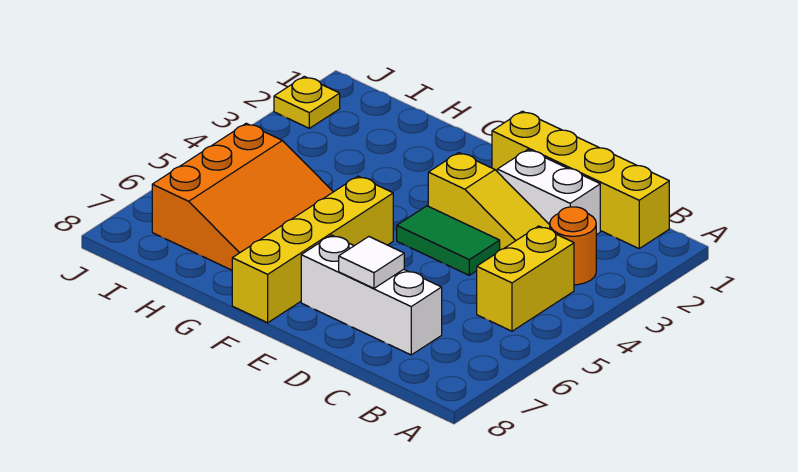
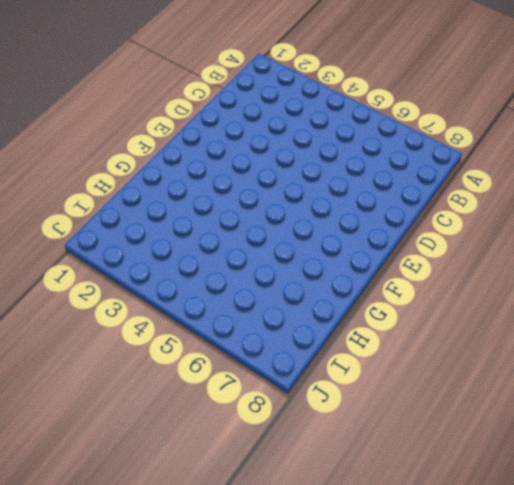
none -> yellow 1x4 brick [492,111,669,249]
none -> orange 1x1 round brick [550,207,596,285]

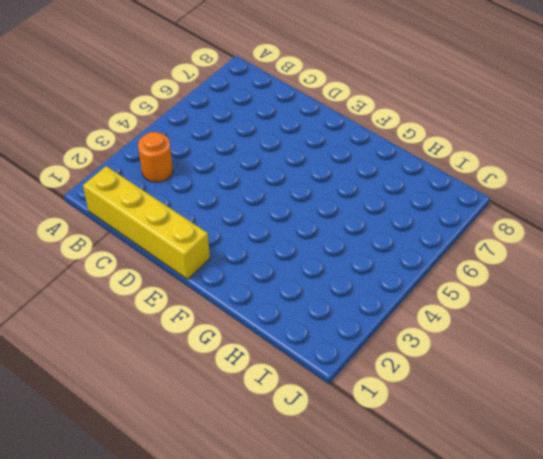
none -> yellow 1x2 brick [477,226,574,331]
none -> white 1x2 brick [497,150,600,235]

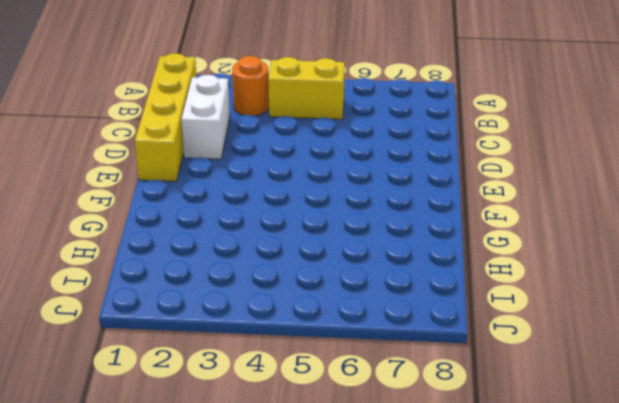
none -> yellow 1x3 slope [428,153,550,250]
none -> white 1x3 brick [301,235,442,355]

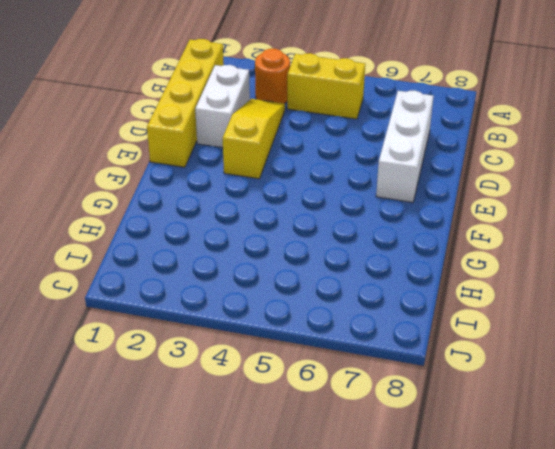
none -> green 1x2 tile [397,206,500,275]
none -> yellow 1x4 brick [232,176,393,323]

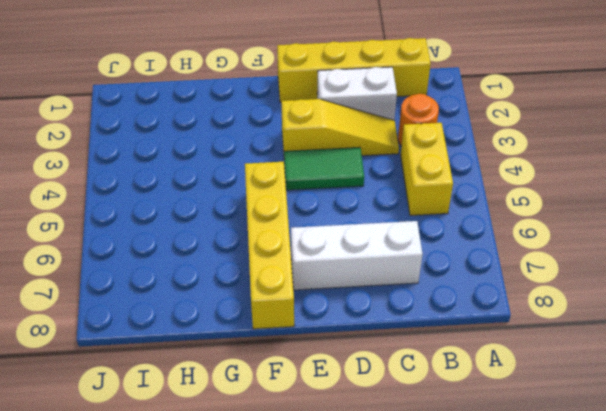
none -> orange 3x3 slope [152,123,333,270]
none -> yellow 1x1 plate [274,76,340,128]

